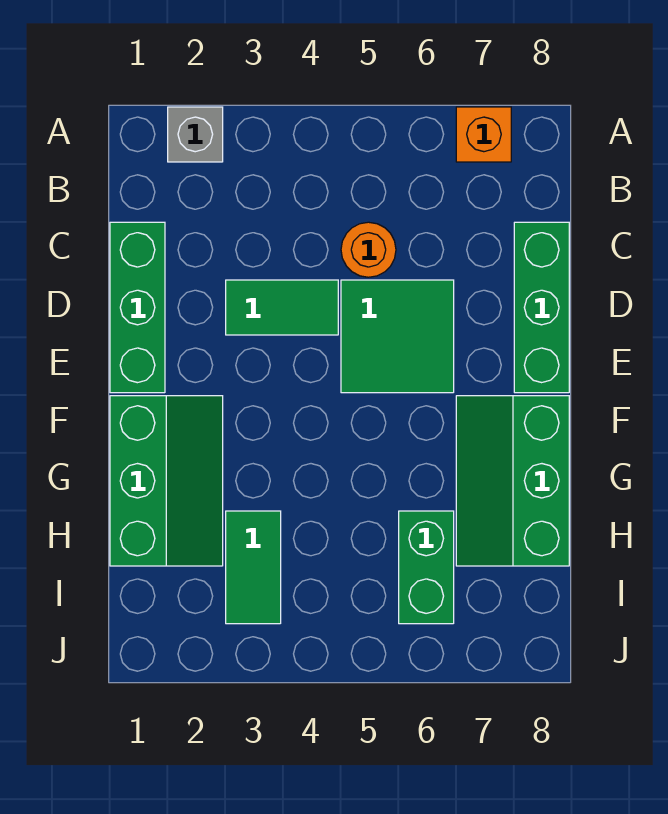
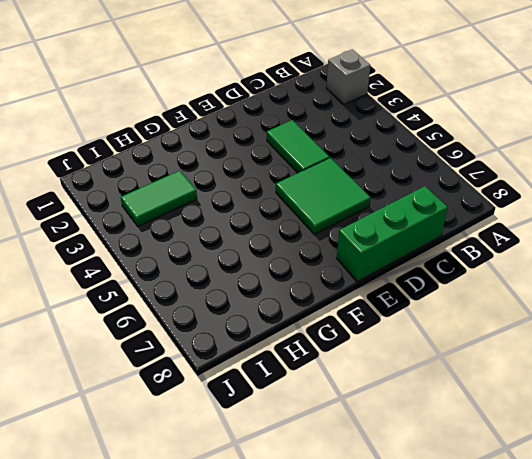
none -> orange 1x1 brick [456,107,511,162]
none -> green 1x3 brick [110,222,165,393]

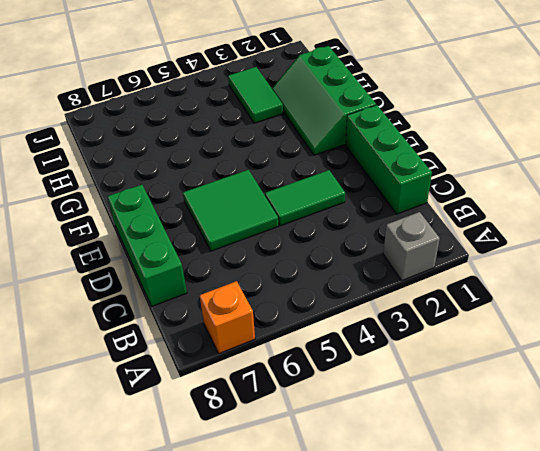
none -> orange 1x1 round brick [341,222,396,277]
none -> green 2x3 slope [456,396,569,566]

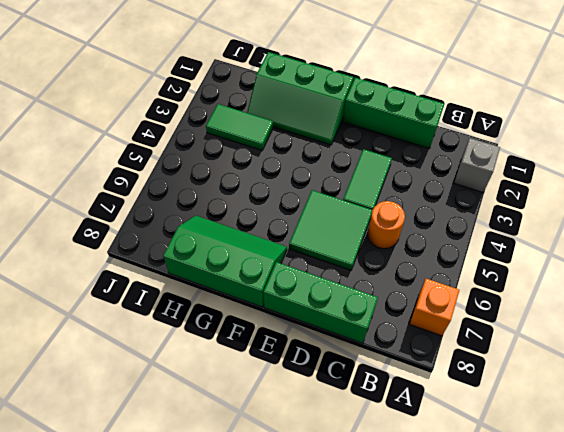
none -> green 1x2 brick [399,511,454,624]

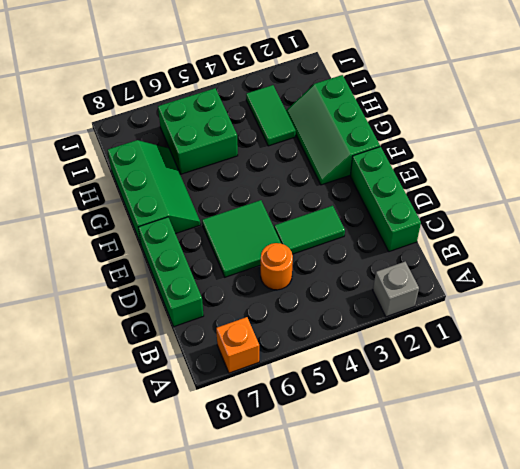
green 2x2 brick [158,88,238,174] -> green 1x2 brick [399,511,454,624]

